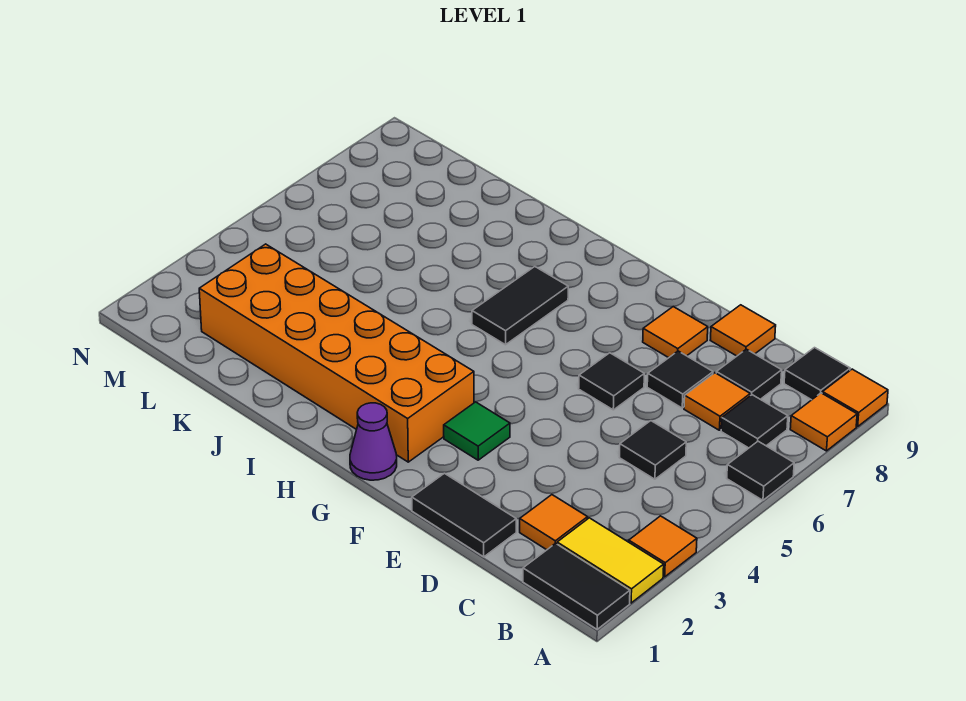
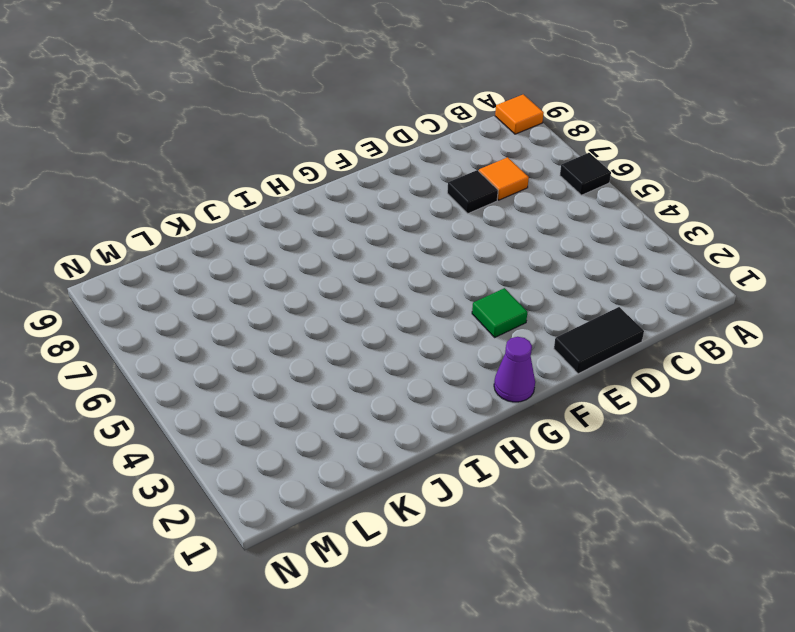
none -> black 1x2 tile [523,543,630,629]
none -> yellow 1x2 tile [557,518,664,603]
none -> orange 1x1 tile [629,516,697,577]

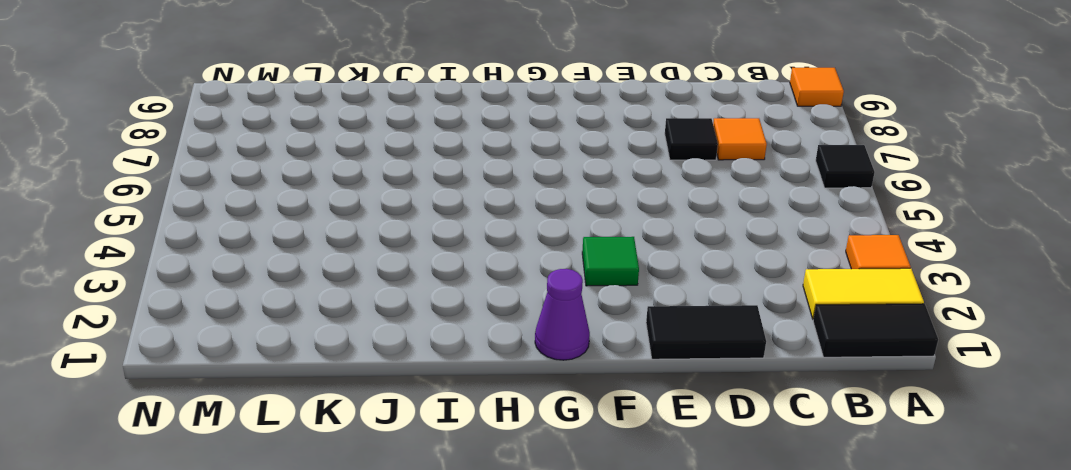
none -> orange 1x1 tile [790,393,857,451]
none -> black 1x1 tile [721,395,788,448]
none -> black 1x1 tile [784,348,850,400]

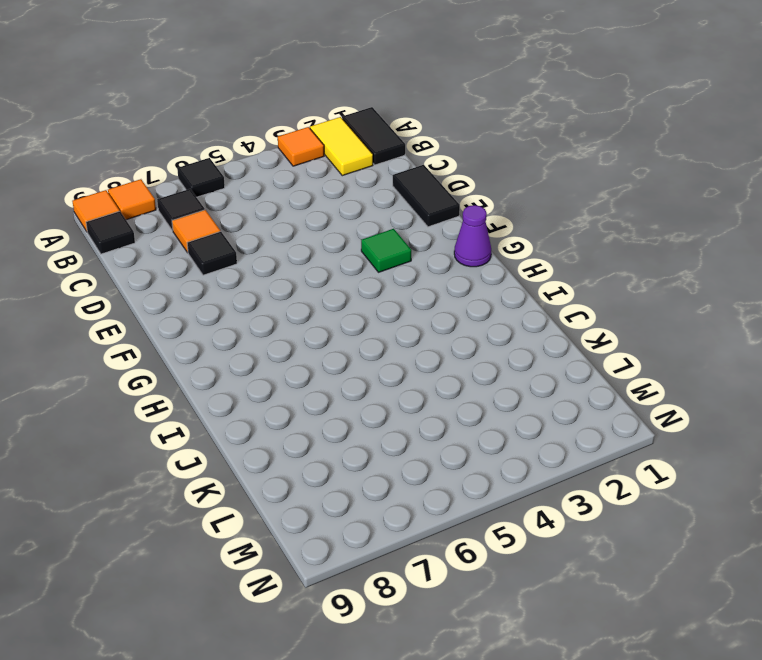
none -> orange 1x1 tile [520,495,588,550]
none -> black 1x1 tile [620,421,686,479]
none -> black 1x1 tile [716,349,782,399]

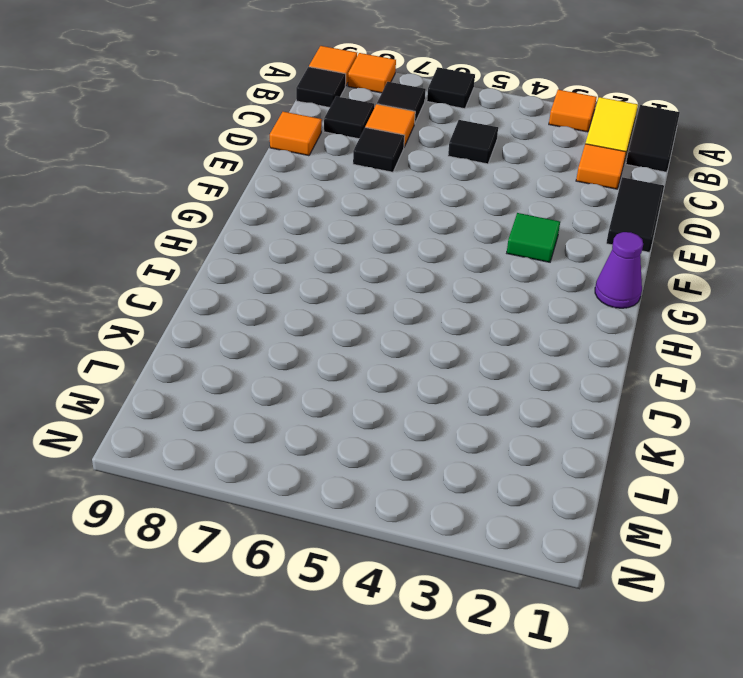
none -> black 1x1 tile [579,353,644,410]
none -> orange 1x1 tile [643,307,708,358]
none -> orange 2x6 brick [199,244,474,462]

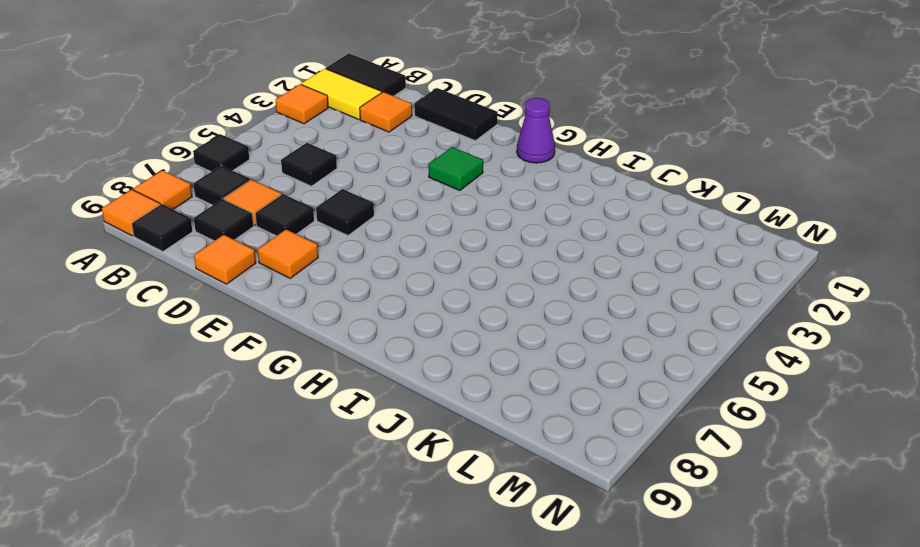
none -> orange 2x6 brick [199,244,474,462]
none -> black 1x2 tile [472,267,568,345]

